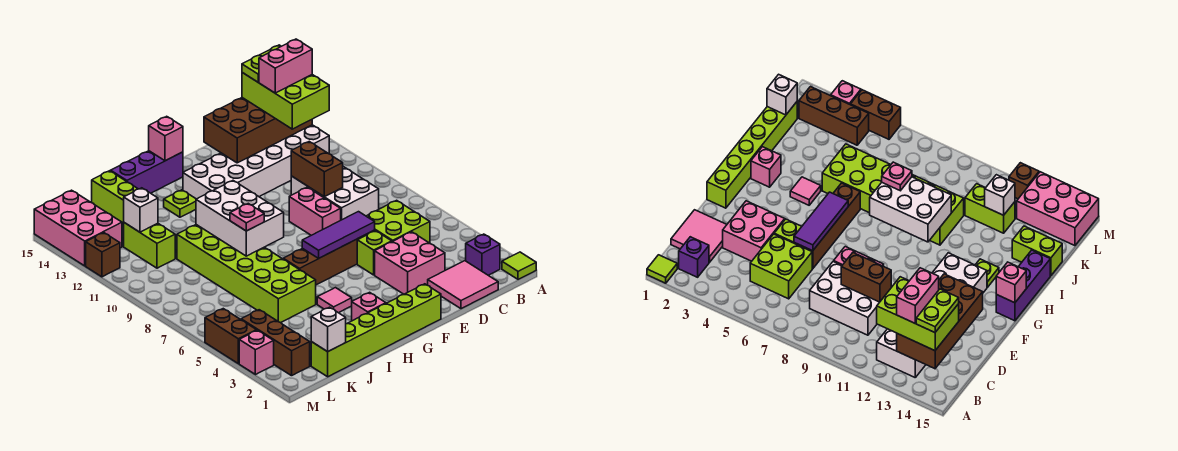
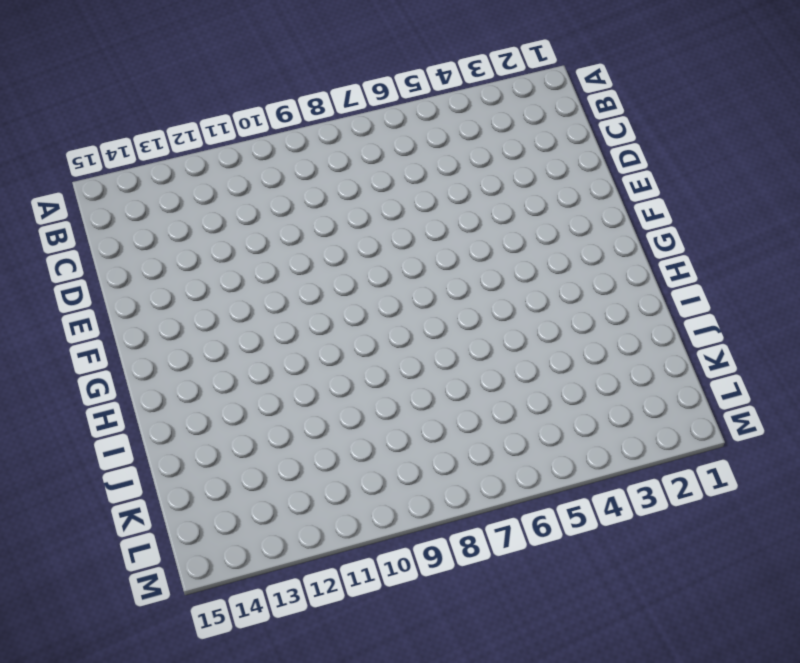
none -> lime 1x1 tile [502,252,536,279]
none -> purple 1x1 brick [466,234,500,275]
none -> white 2x6 brick [183,125,329,199]
none -> pink 2x2 tile [428,261,498,309]

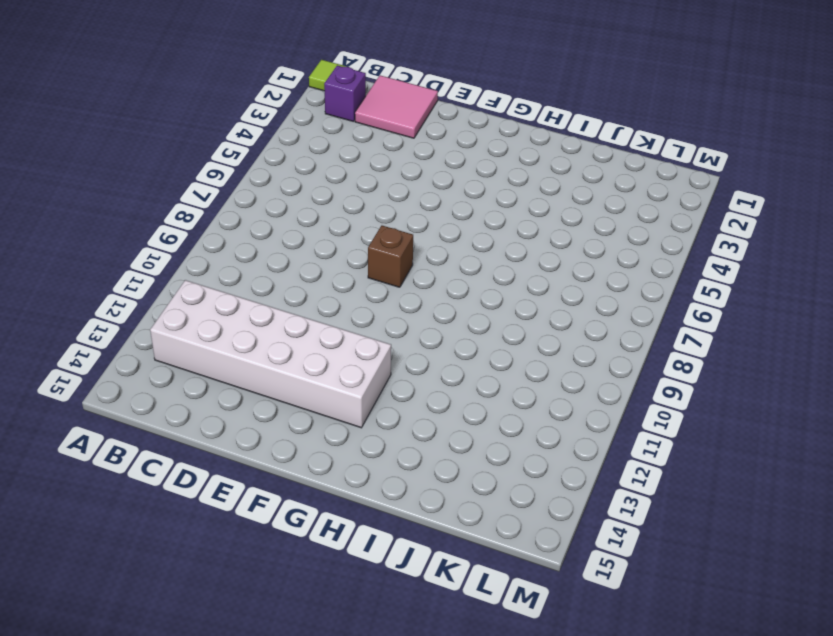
brown 1x1 brick [368,226,413,287] -> brown 1x1 brick moved to [86,233,120,277]
none -> lime 2x2 brick [367,200,430,243]
none -> white 2x3 brick [291,167,379,220]
none -> pink 2x2 brick [375,232,445,294]
none -> lime 1x1 brick [357,231,392,275]

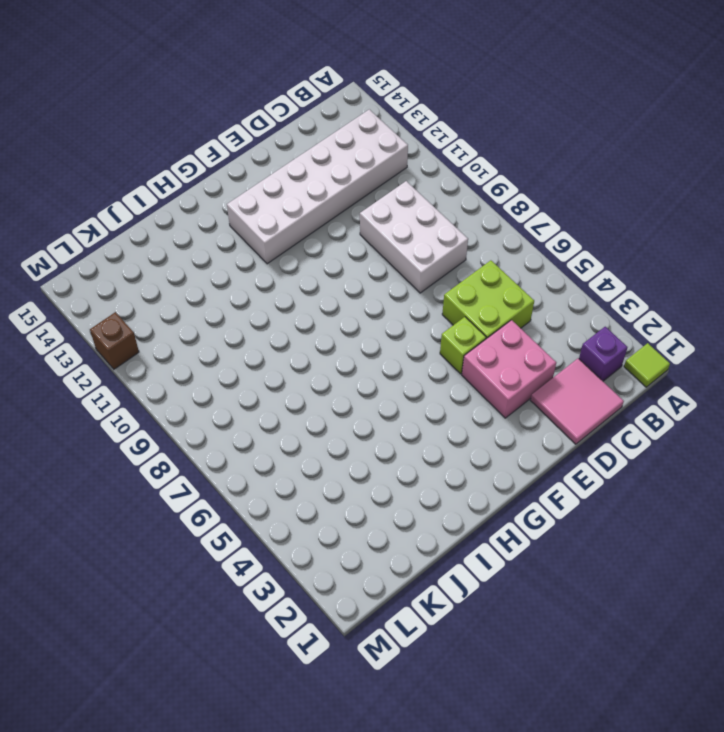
none -> brown 1x4 brick [283,230,375,285]
none -> pink 1x2 brick [289,187,341,235]
none -> lime 1x6 brick [311,284,441,377]
none -> purple 1x3 brick [111,151,183,193]

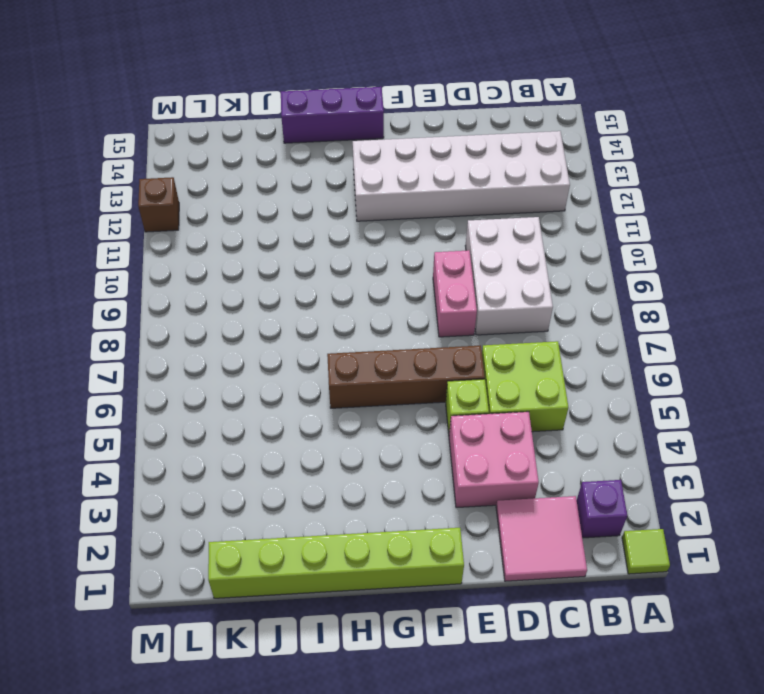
none -> pink 1x1 brick [352,292,386,321]
none -> pink 1x1 tile [317,288,352,313]
none -> lime 1x1 plate [164,190,196,217]
none -> lime 2x6 brick [177,225,316,323]

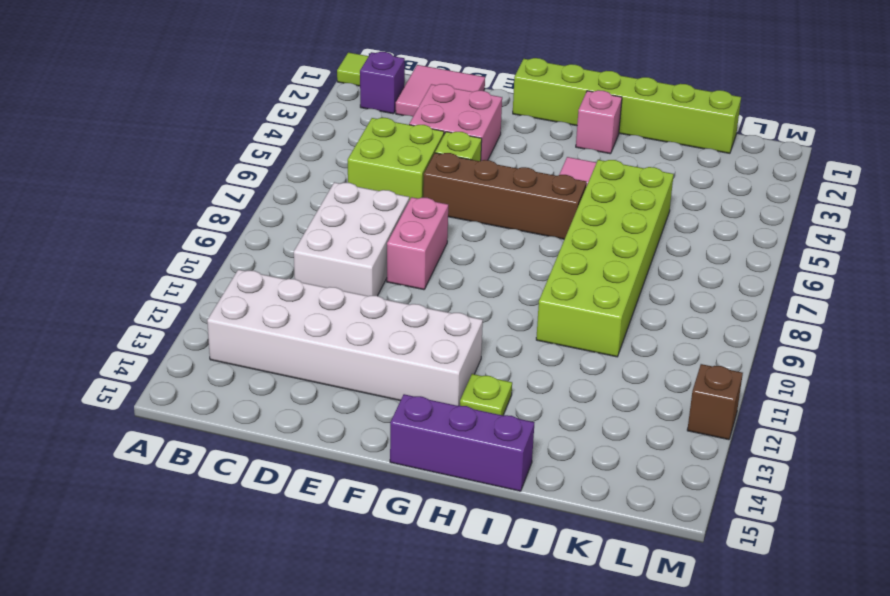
none -> lime 1x2 brick [92,171,138,225]
none -> lime 1x2 brick [124,223,175,268]
none -> brown 1x3 brick [241,310,310,376]
none -> pink 2x3 brick [34,190,122,266]

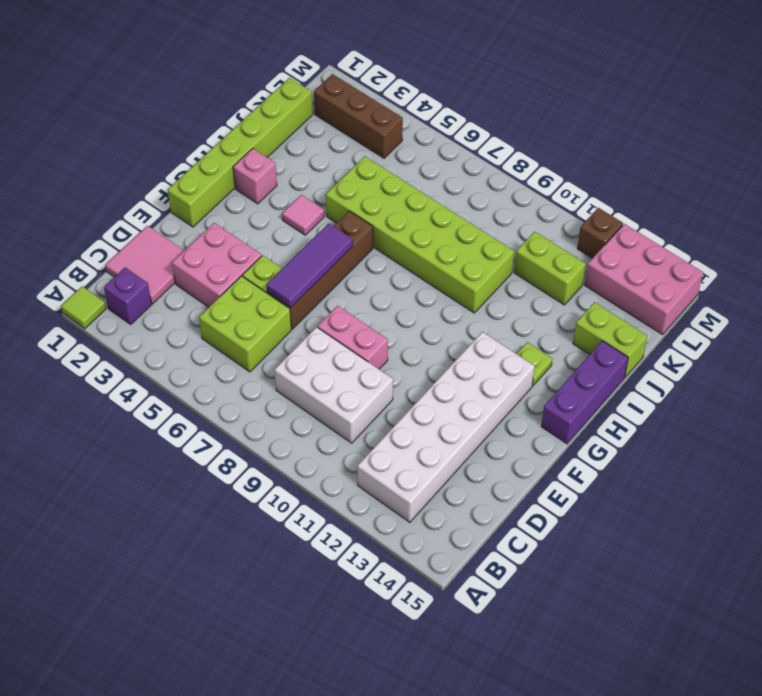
none -> pink 1x1 brick [239,330,274,375]
none -> brown 1x2 brick [205,309,257,364]
none -> brown 2x4 brick [204,98,312,163]
none -> brown 1x2 brick [291,142,343,197]

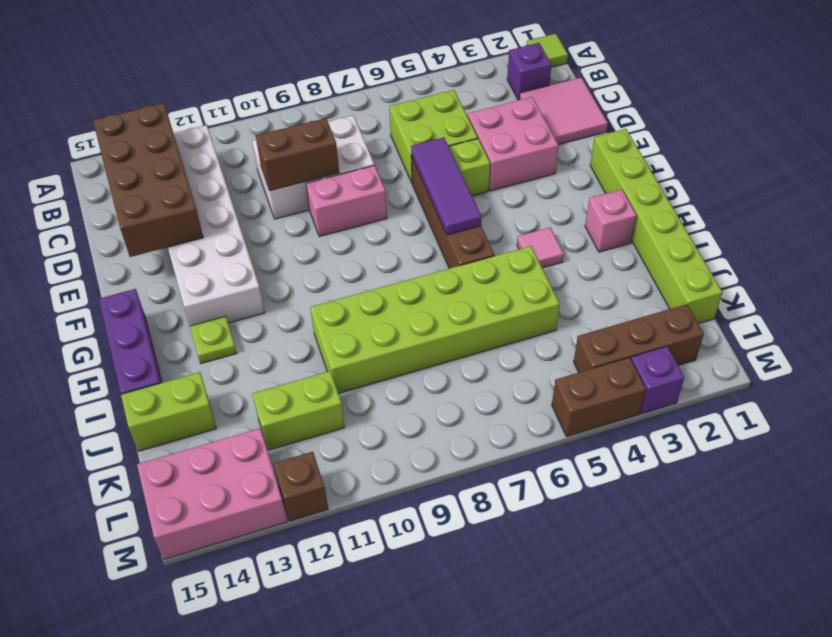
purple 1x1 brick [631,346,684,414] -> pink 1x1 brick [239,330,274,375]
none -> pink 1x1 brick [149,116,183,161]
none -> white 2x3 brick [196,181,284,256]
none -> white 1x1 brick [311,307,346,352]
none -> white 1x1 brick [124,188,158,232]

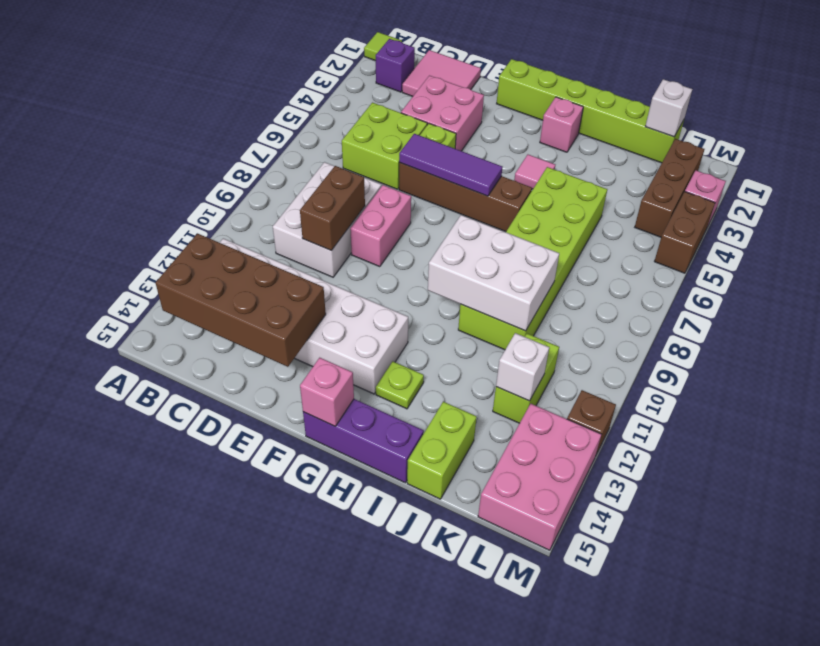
white 2x3 brick [428,215,559,331] -> white 2x3 brick turned to [196,181,284,256]
none -> lime 2x3 brick [242,73,329,129]
none -> pink 1x1 plate [230,204,264,231]
none -> pink 1x2 brick [259,39,312,93]
none -> lime 1x2 plate [242,45,281,82]

